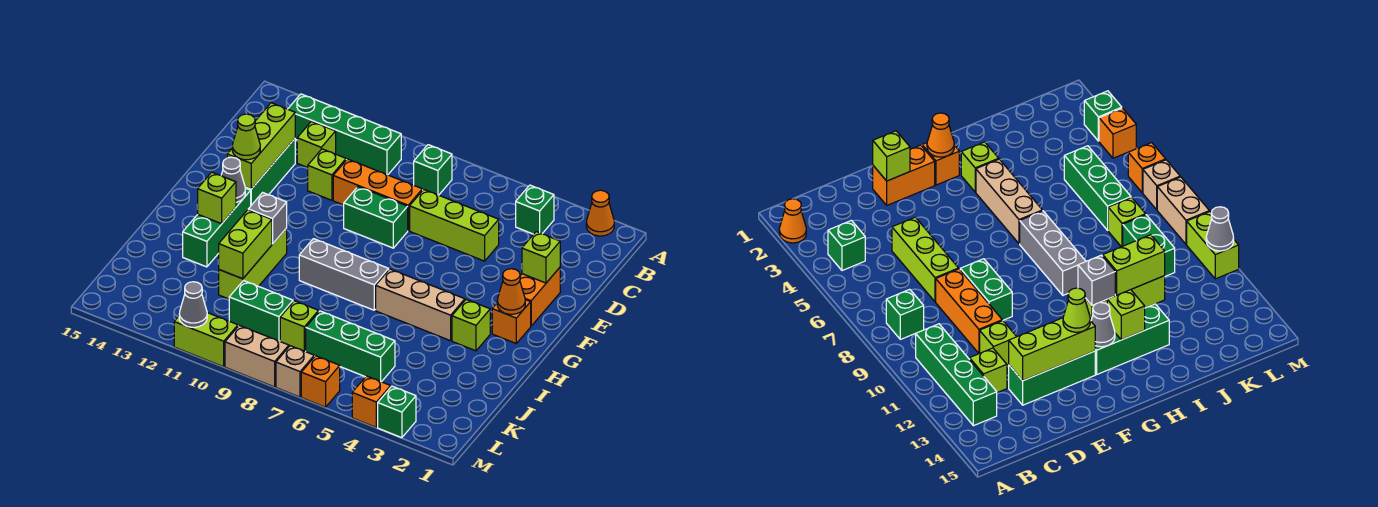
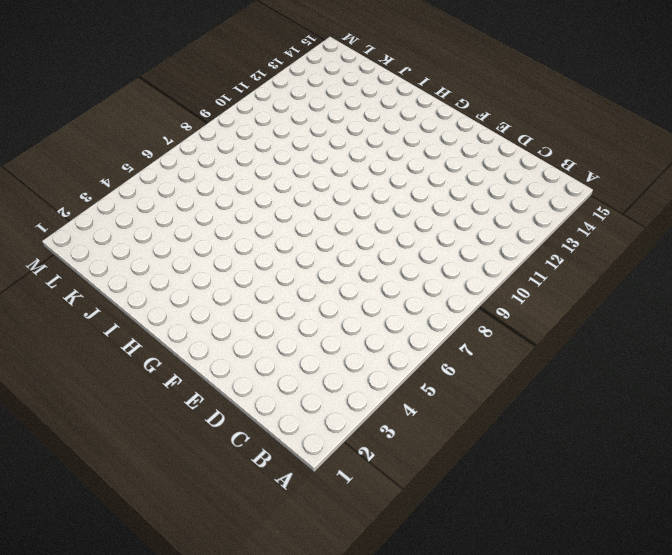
none -> orange 1x1 cone [586,190,614,236]
none -> green 1x1 brick [516,185,554,234]
none -> green 1x1 brick [414,145,452,195]
none -> green 1x4 brick [288,94,401,175]

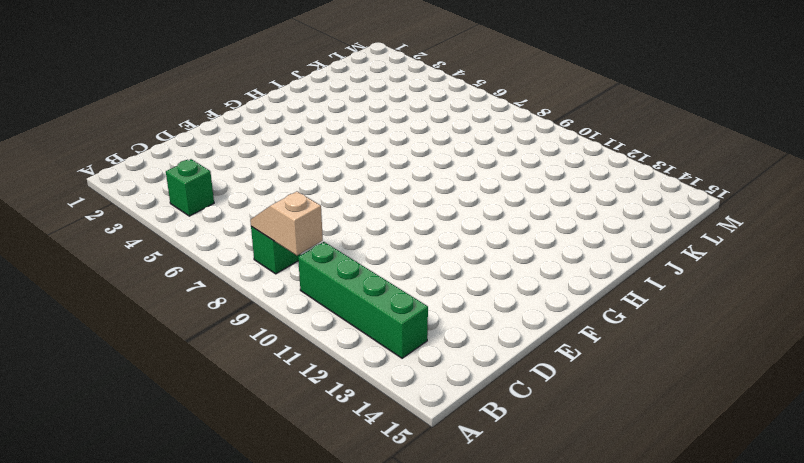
tan 1x2 slope [250,192,323,255] -> none
none -> orange 1x1 cone [586,190,614,236]
none -> lime 1x1 brick [297,121,336,168]
none -> lime 1x3 brick [410,190,499,261]
none -> orange 1x3 brick [333,159,422,231]

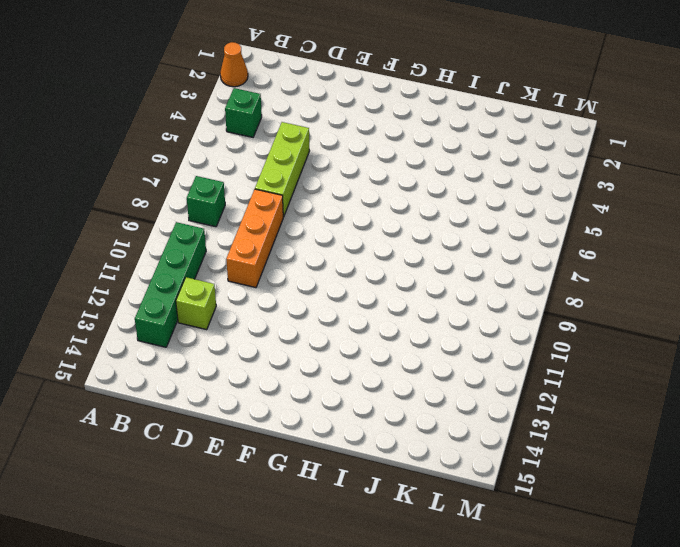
none -> lime 1x1 brick [308,149,346,200]
none -> green 1x3 brick [245,139,295,205]
none -> orange 1x2 brick [520,268,560,326]
none -> green 1x2 brick [344,187,408,248]

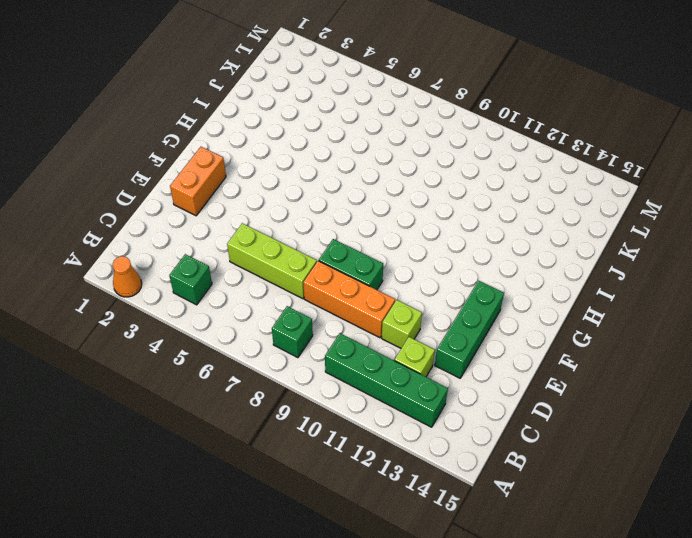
none -> orange 1x1 brick [492,300,531,343]
none -> green 1x3 brick [183,188,251,267]
none -> lime 1x1 brick [452,299,490,351]
none -> tan 1x3 brick [376,269,465,341]

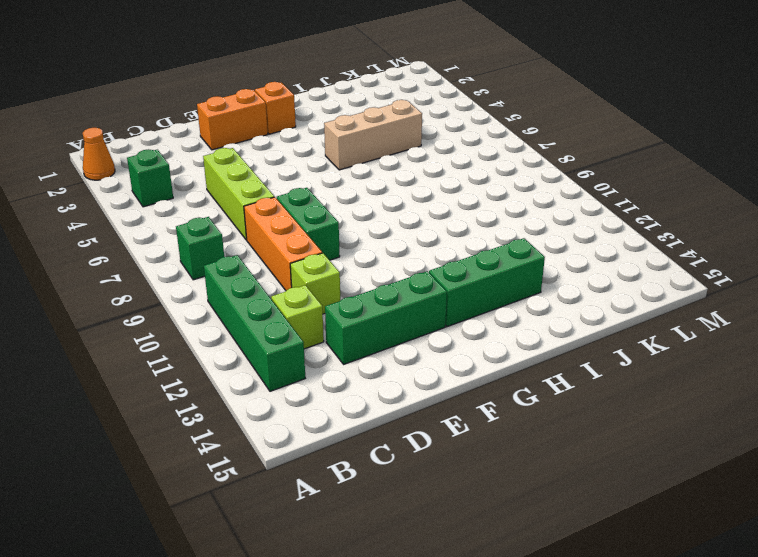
tan 1x3 brick [324,100,422,170] -> tan 1x3 brick turned to [376,269,465,341]
none -> lime 1x1 brick [452,299,490,351]
none -> grey 1x3 brick [299,239,389,310]
none -> lime 1x3 brick [219,228,287,299]
none -> green 1x3 brick [306,311,395,382]

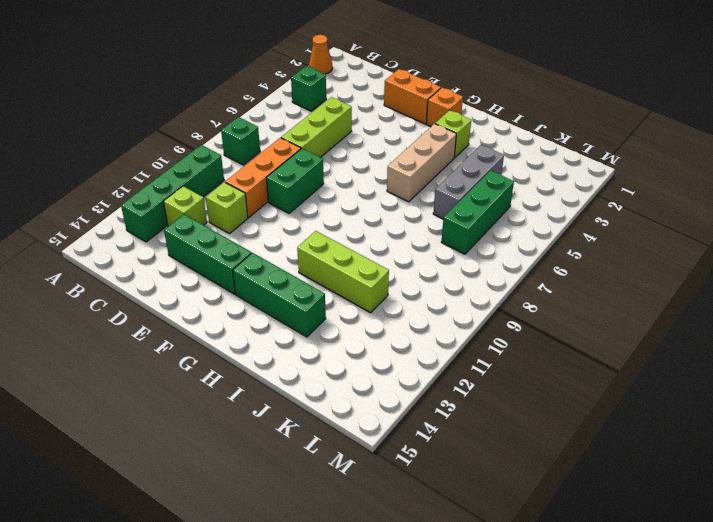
grey 1x3 brick [433,145,504,219] -> grey 1x3 brick moved to [299,239,389,310]
none -> lime 1x1 brick [280,301,319,351]
none -> green 1x2 brick [229,281,293,341]
none -> green 1x1 brick [378,386,416,438]
none -> orange 1x1 brick [352,376,391,427]

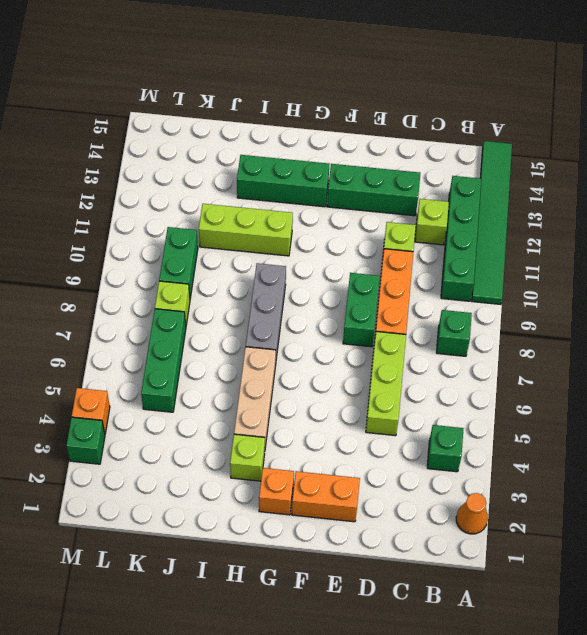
green 1x6 tile [472,141,512,305] -> none
none -> orange 1x1 brick [301,356,340,407]
none -> tan 1x1 brick [276,346,315,397]
none -> tan 1x2 brick [225,325,289,387]
none -> lime 1x2 brick [174,313,238,367]

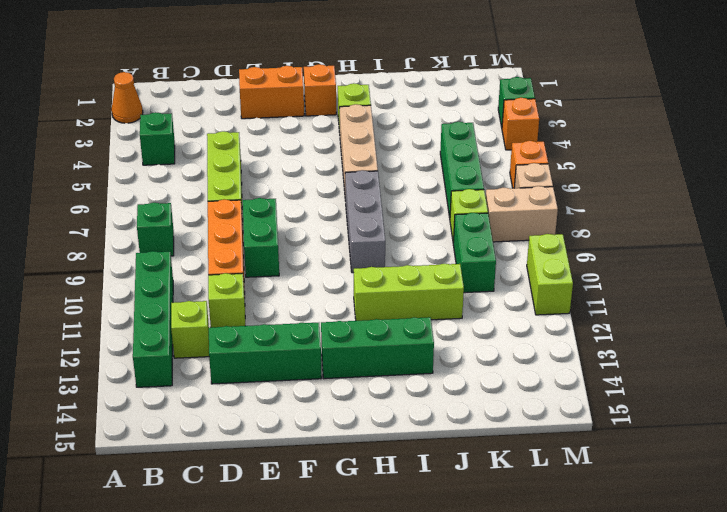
tan 1x2 brick [485,186,558,242] -> tan 1x2 brick turned to [225,325,289,387]
none -> lime 1x3 brick [227,103,295,189]
none -> lime 1x1 brick [522,232,560,283]
none -> orange 1x1 cone [497,269,525,314]
none -> grey 1x1 cone [221,157,245,202]

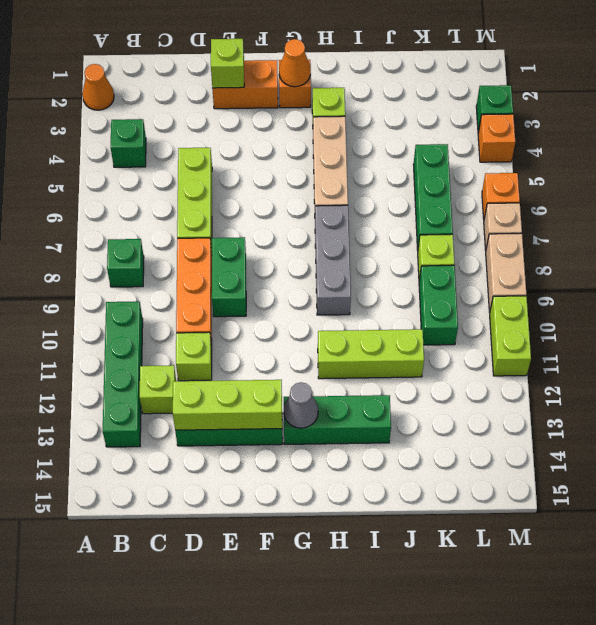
none -> grey 1x1 brick [248,193,287,244]
none -> lime 1x1 brick [197,172,236,224]
none -> lime 1x2 brick [219,210,272,279]
none -> grey 1x1 cone [179,282,207,327]

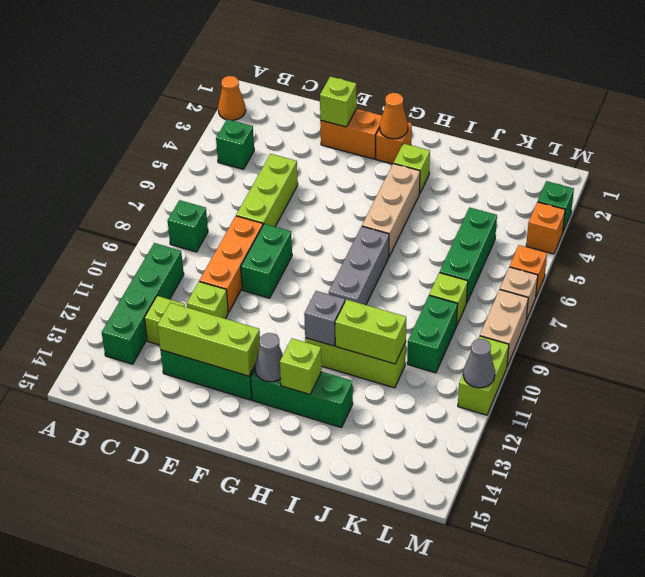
none -> lime 1x1 cone [232,114,260,160]

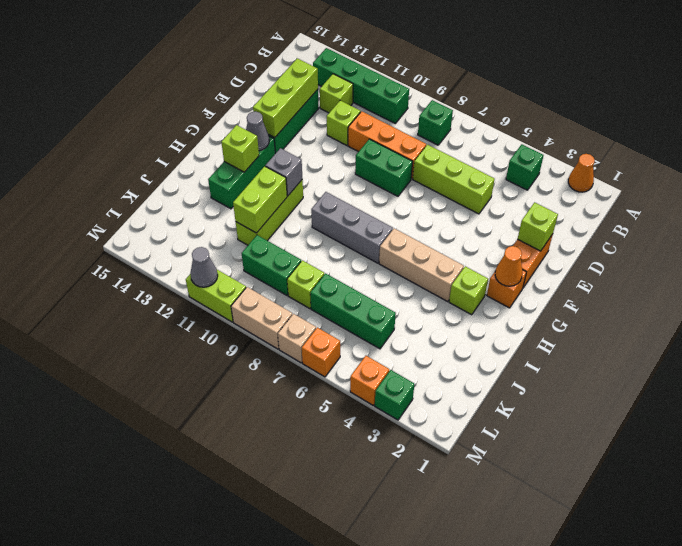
none -> lime 1x1 cone [232,114,260,160]

